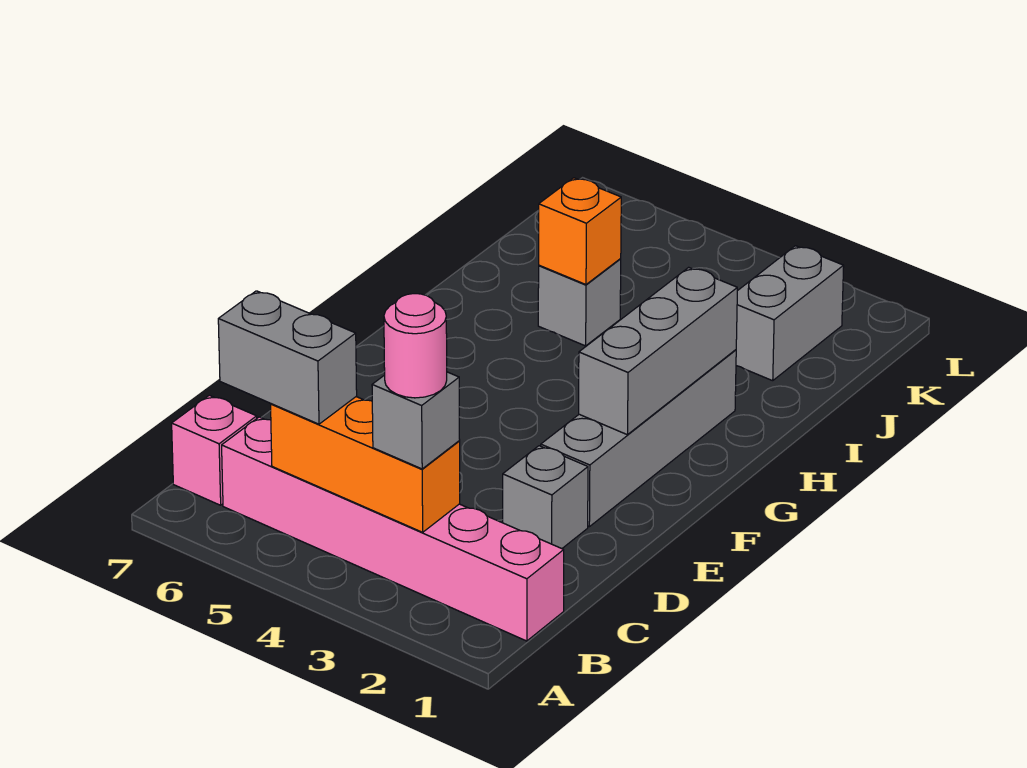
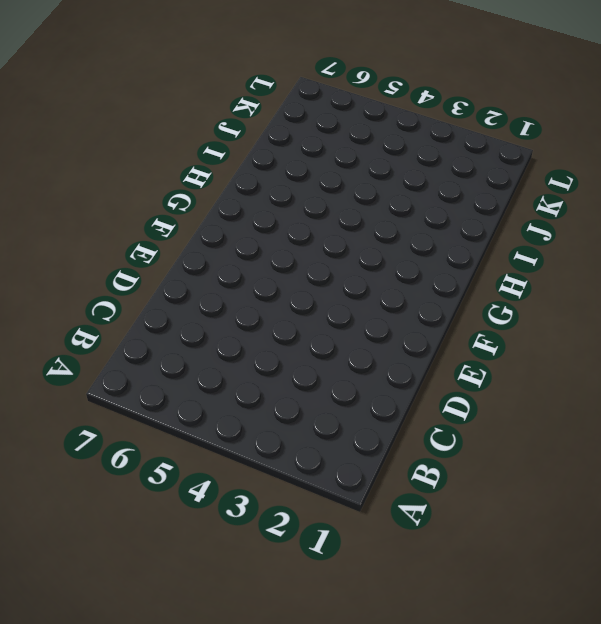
none -> pink 1x6 brick [222,417,564,641]
none -> pink 1x1 brick [172,395,257,505]
none -> grey 1x1 brick [503,446,588,549]

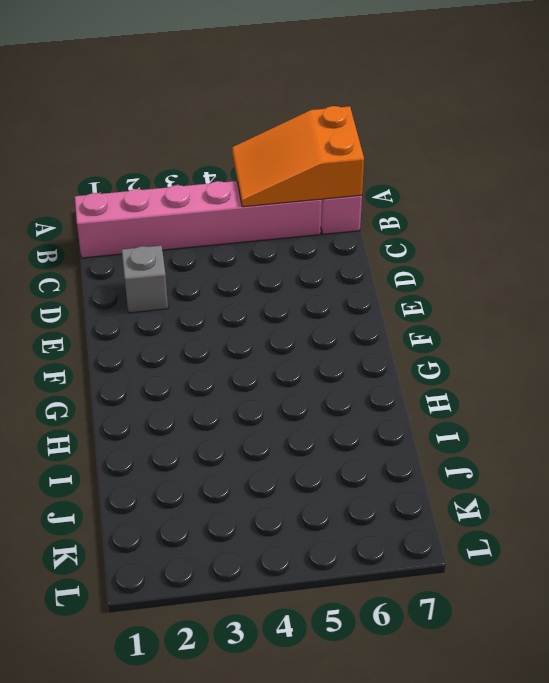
orange 2x3 slope [232,106,364,207] -> orange 1x3 brick [271,397,460,532]
none -> grey 1x4 brick [541,350,736,527]
none -> grey 1x1 brick [538,259,621,346]
none -> grey 1x2 brick [736,246,844,381]

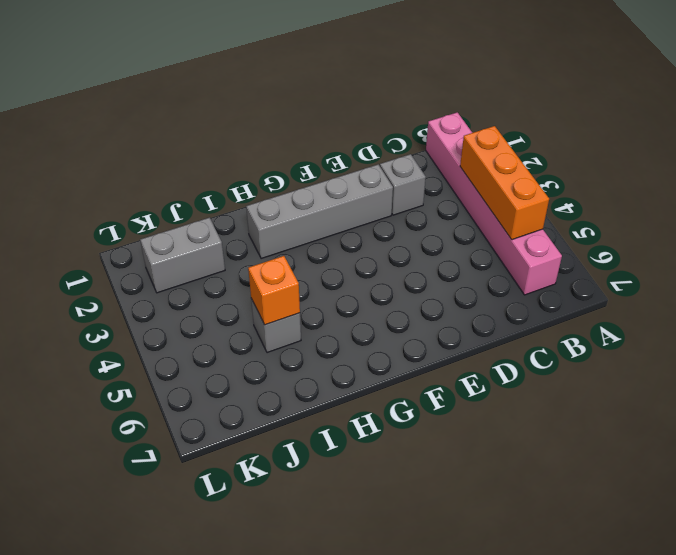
none -> pink 1x1 brick [172,395,257,505]
none -> grey 1x3 brick [579,267,737,435]
none -> grey 1x1 brick [372,372,460,469]

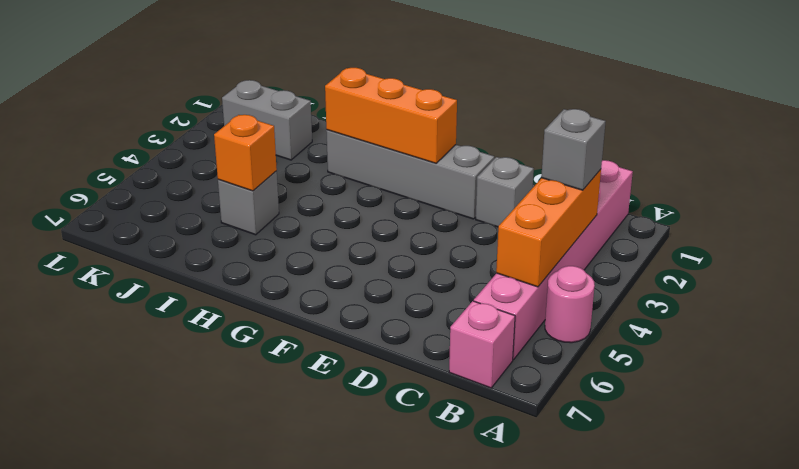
pink 1x1 round brick [545,266,595,343] -> pink 1x1 round brick moved to [384,294,447,398]
orange 1x3 brick [325,68,457,163] -> grey 1x3 brick [579,267,737,435]
none -> grey 1x2 brick [218,291,357,424]

